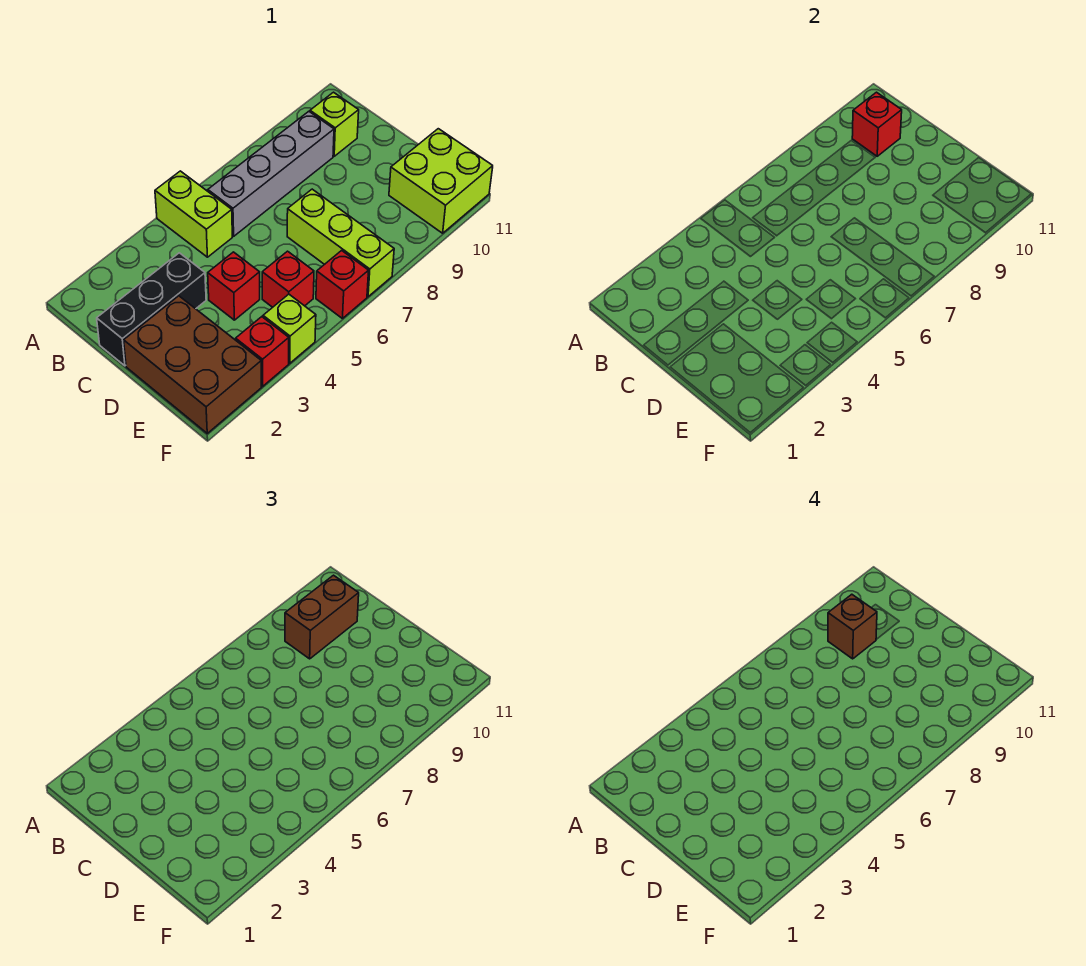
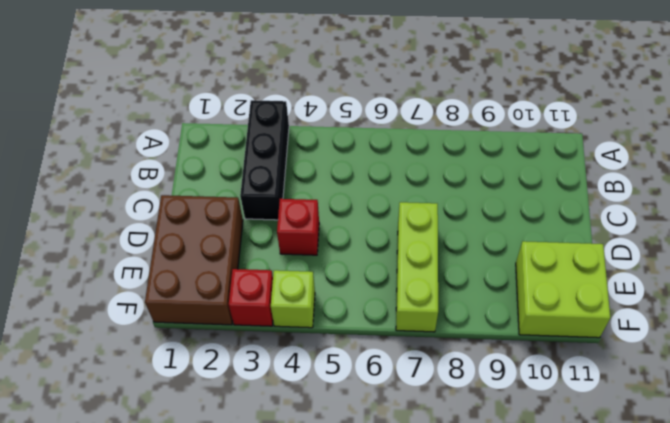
black 1x3 brick [240,100,289,220] -> black 1x3 brick turned to [97,253,206,366]
none -> lime 1x2 brick [155,171,232,257]
none -> grey 1x4 brick [208,111,334,236]
none -> lime 1x1 brick [310,92,359,156]

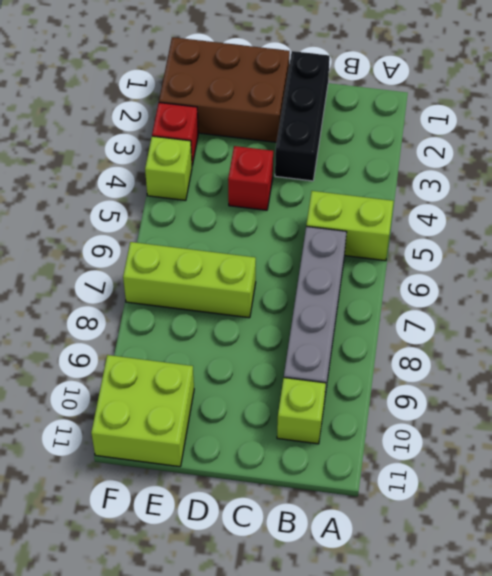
none -> red 1x1 brick [262,251,314,307]
none -> red 1x1 brick [316,250,369,318]
none -> red 1x1 brick [852,92,902,156]

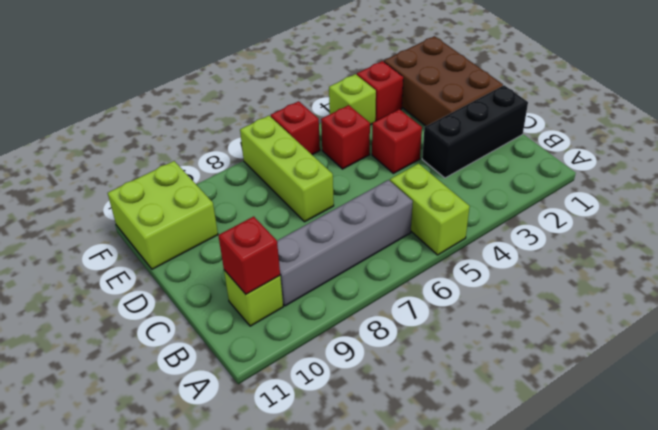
none -> brown 1x2 brick [285,575,359,659]
none -> brown 1x1 brick [828,594,877,659]

